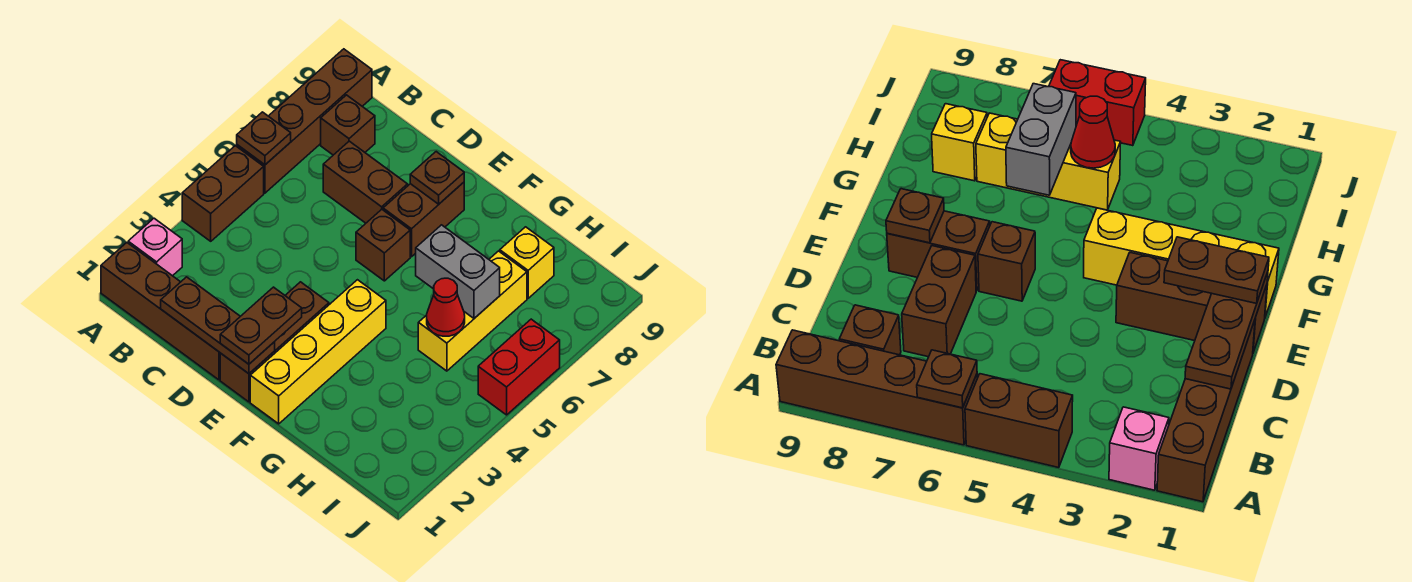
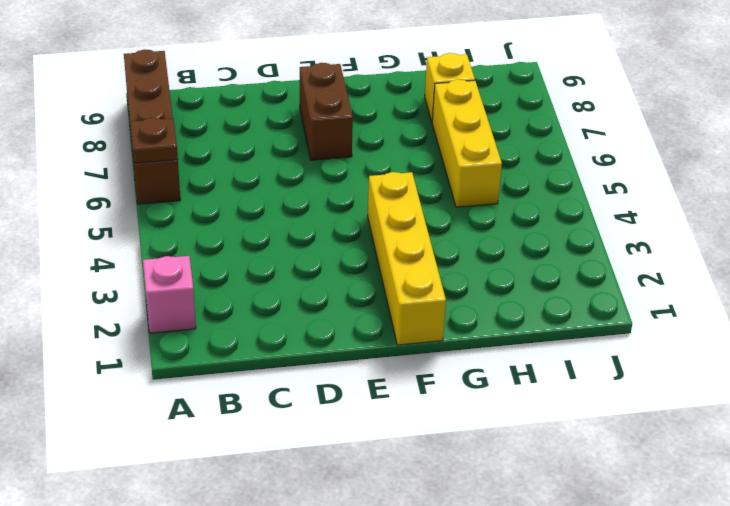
none -> brown 1x4 brick [101,243,220,380]
none -> brown 1x2 brick [182,146,264,241]
none -> brown 1x1 brick [321,95,375,155]

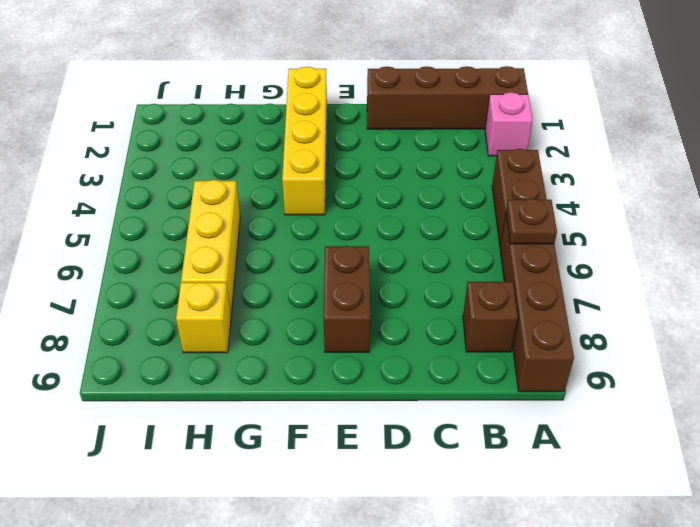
none -> brown 1x2 brick [323,141,408,223]
none -> brown 1x3 brick [220,282,329,402]
none -> brown 1x1 brick [356,209,410,281]

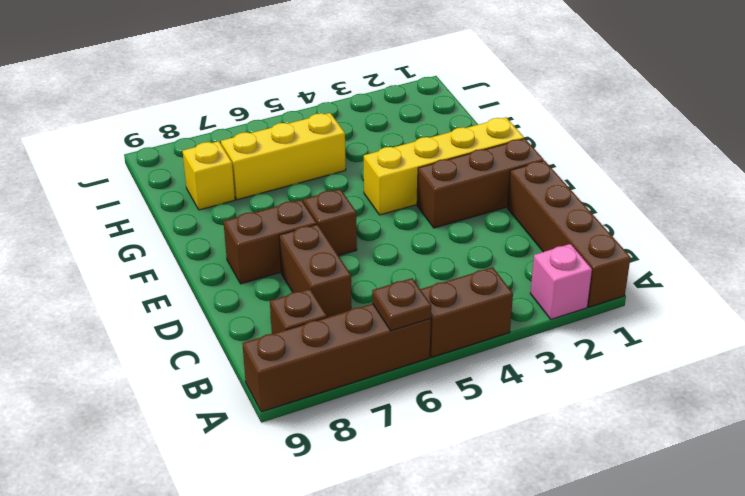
none -> red 1x2 brick [478,319,560,415]
none -> brown 1x3 plate [161,277,275,374]
none -> brown 1x1 plate [410,152,464,204]

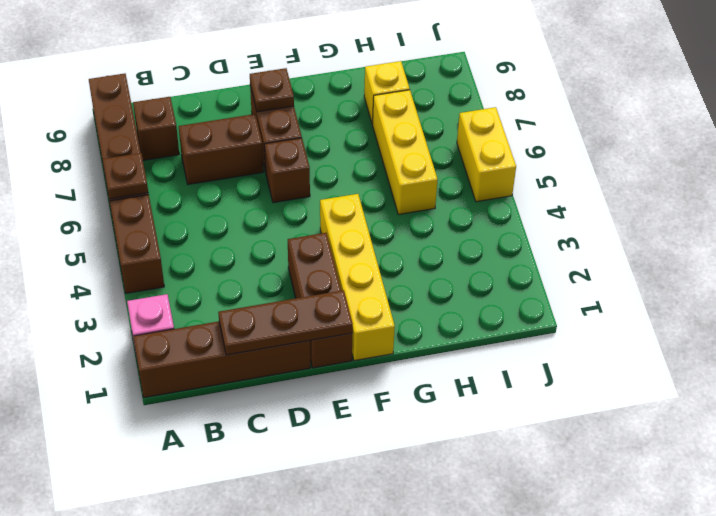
yellow 1x2 brick [457,107,516,202] -> red 1x2 brick [478,319,560,415]
none -> grey 1x2 brick [416,225,500,318]
none -> red 1x1 cone [427,278,465,336]
none -> brown 1x2 plate [220,287,302,364]

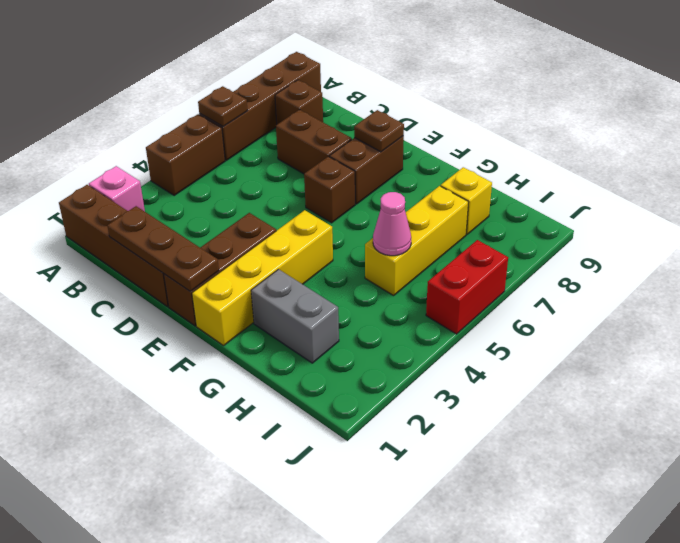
grey 1x2 brick [251,269,339,363] -> grey 1x2 brick moved to [416,225,500,318]
pink 1x1 cone [373,192,411,256] -> red 1x1 cone [427,278,465,336]
none -> brown 1x2 plate [220,287,302,364]

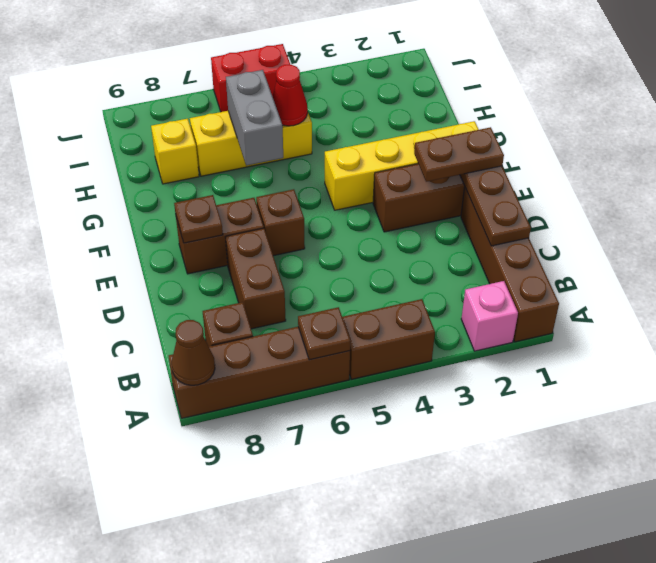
brown 1x1 cone [172,320,215,385] -> none

